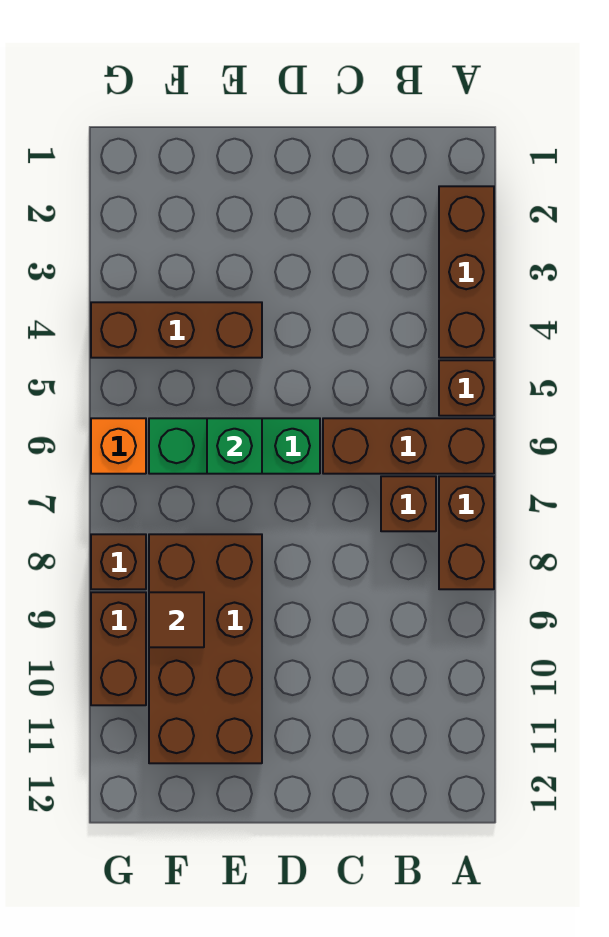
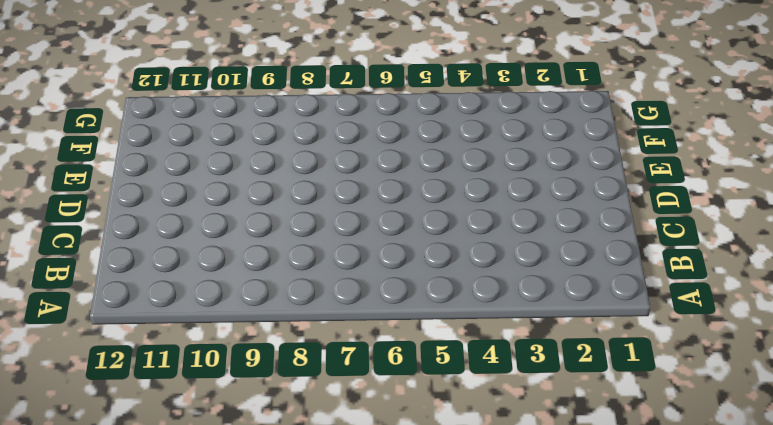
none -> brown 1x3 brick [439,186,494,358]
none -> brown 1x1 brick [439,360,494,416]
none -> brown 1x3 brick [323,418,494,474]

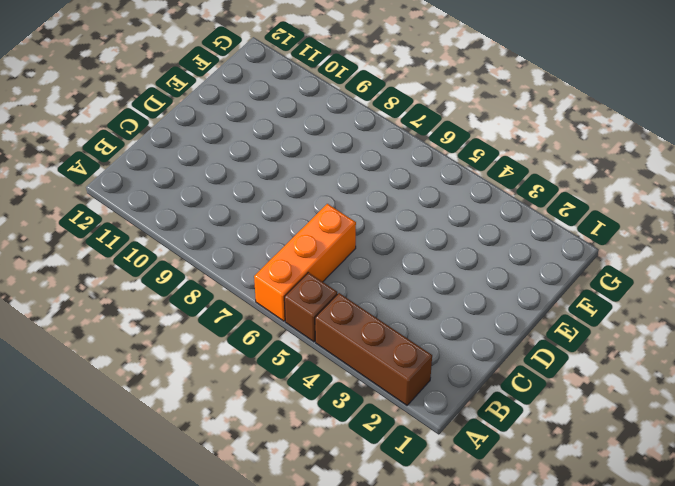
orange 1x3 brick [254,204,356,321] -> brown 1x3 brick [323,418,494,474]
none -> brown 1x2 brick [439,476,494,589]
none -> brown 1x1 brick [381,476,436,531]
none -> green 1x3 brick [149,418,320,474]

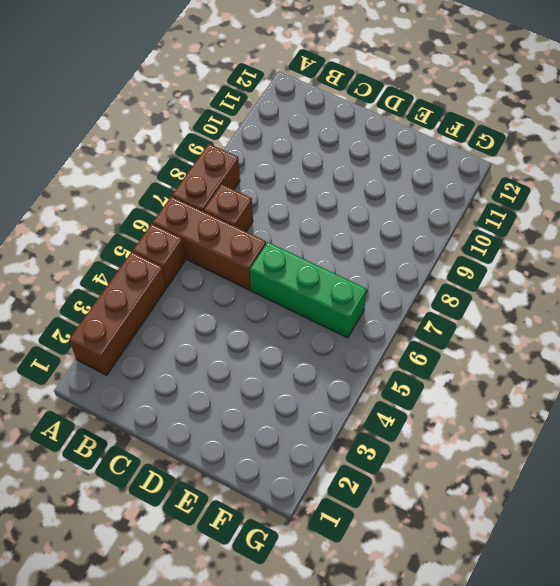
none -> brown 1x3 brick [91,302,262,358]
none -> brown 2x4 brick [149,534,262,763]
none -> orange 1x1 brick [91,418,146,474]

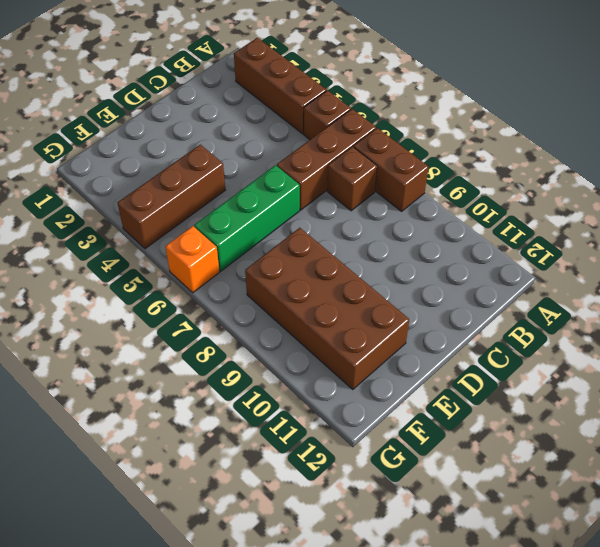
none -> brown 1x1 brick [91,534,146,589]
none -> brown 1x2 brick [91,592,146,705]
none -> green 1x1 brick [207,418,262,474]

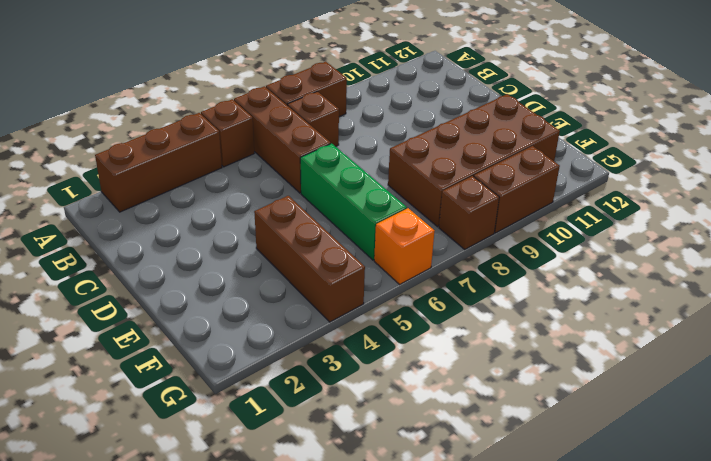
none -> green 1x1 brick [207,418,262,474]
none -> brown 1x1 tile [149,592,204,647]

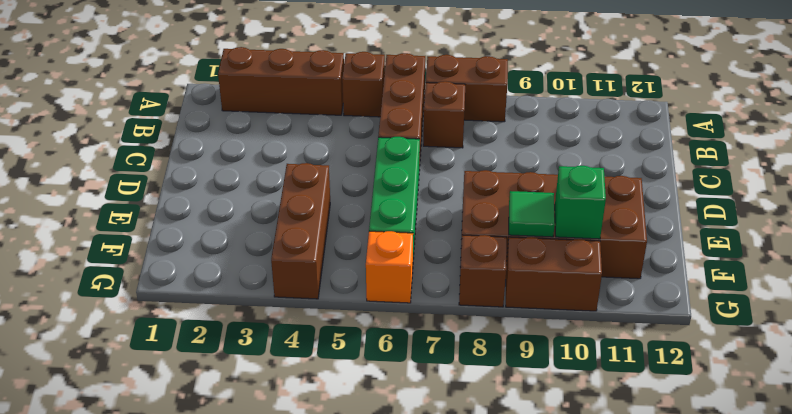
green 1x1 tile [509,191,555,237] -> brown 1x1 tile [149,592,204,647]
green 1x1 brick [555,166,606,239] -> green 1x1 brick moved to [207,418,262,474]

